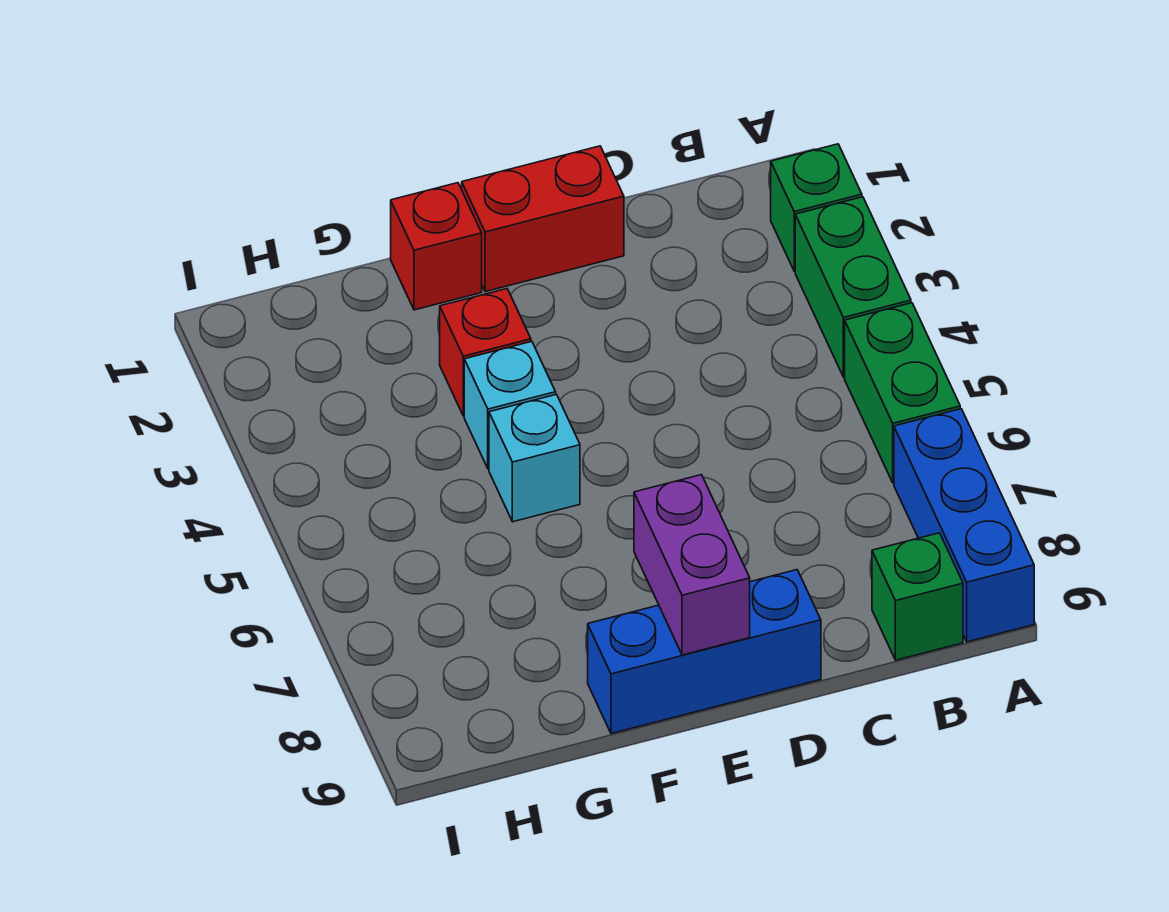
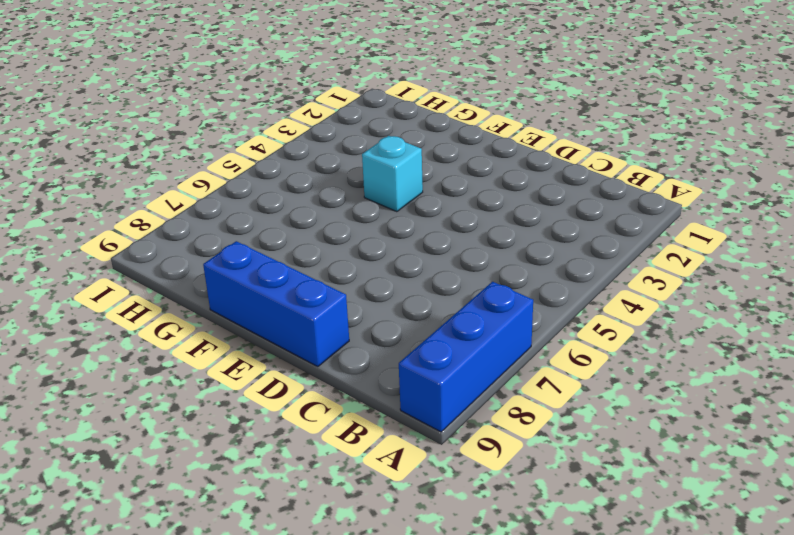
none -> green 1x1 brick [771,144,862,271]
none -> green 1x2 brick [795,197,911,377]
none -> green 1x2 brick [845,303,960,483]

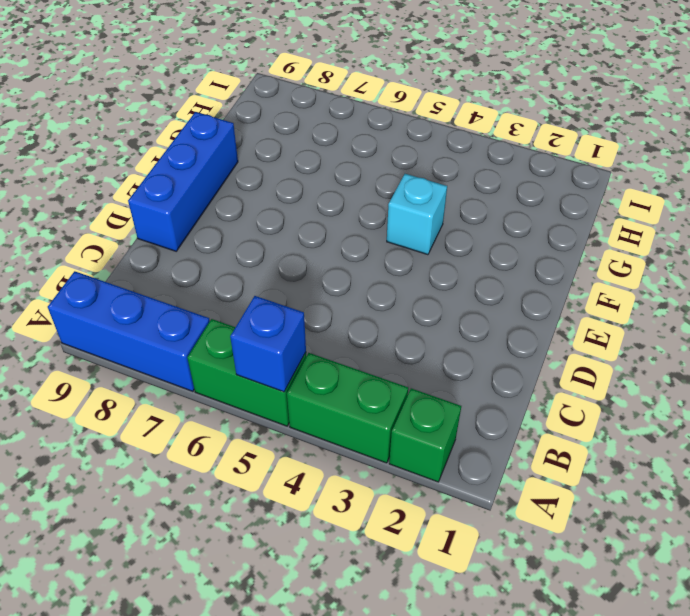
blue 1x1 brick [230,296,306,392] -> none
none -> green 1x1 brick [872,533,963,660]
none -> red 1x2 brick [462,146,624,292]
none -> red 1x1 brick [391,183,482,310]

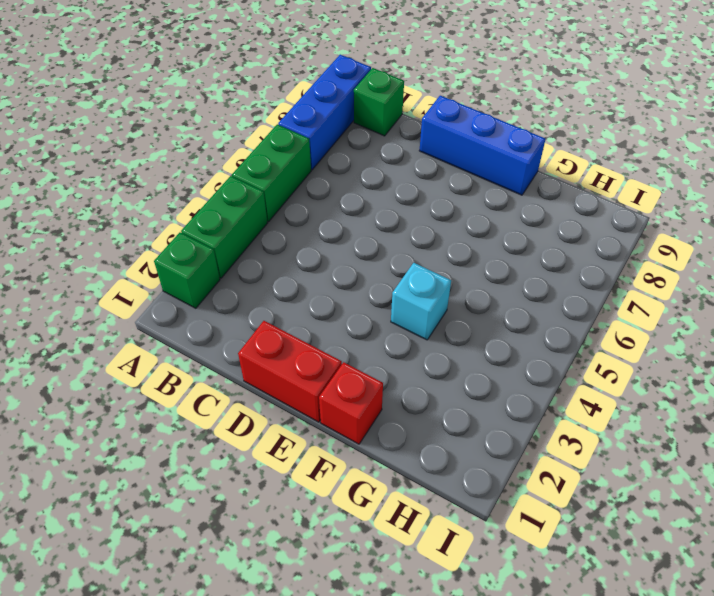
none -> red 1x1 brick [440,289,531,416]
none -> cyan 1x1 brick [489,394,580,522]
none -> purple 1x2 brick [634,475,750,655]

